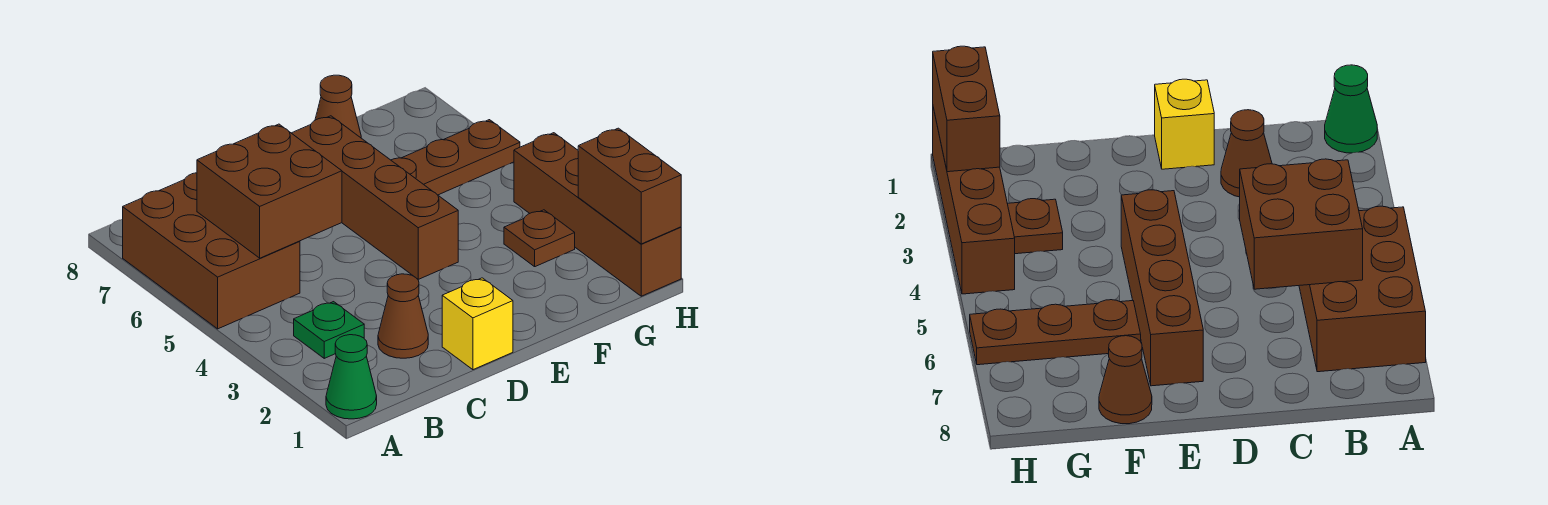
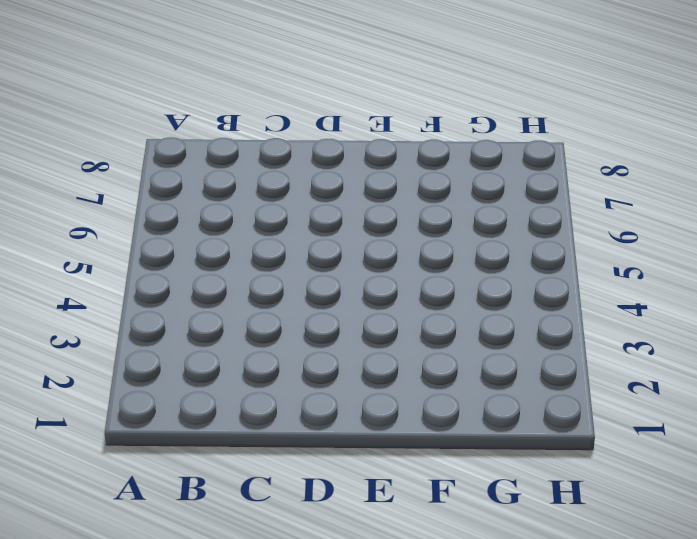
none -> green 1x1 cone [326,335,377,419]
none -> brown 2x3 brick [122,173,300,329]
none -> green 1x1 plate [294,302,364,358]

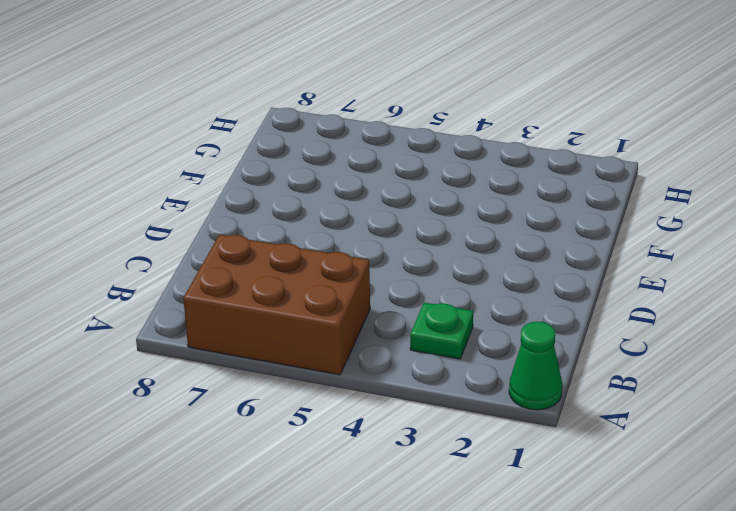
none -> brown 1x1 cone [378,274,428,358]
none -> yellow 1x1 brick [442,278,513,370]
none -> brown 1x4 brick [292,116,458,279]

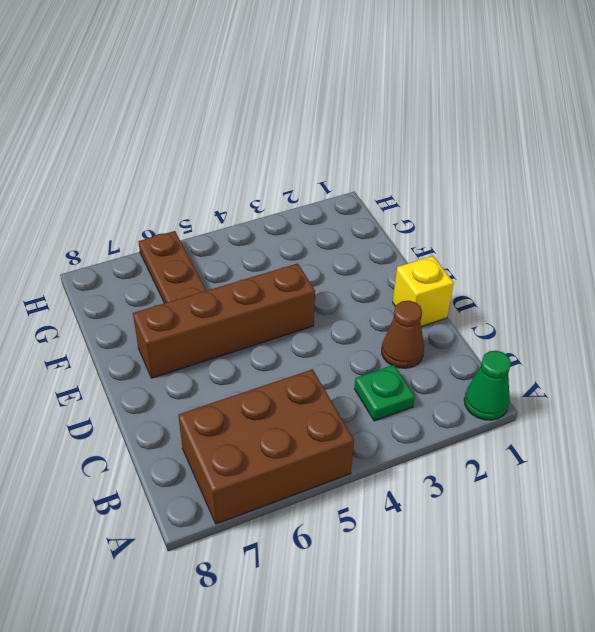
none -> brown 1x1 cone [315,75,361,138]
none -> brown 1x1 plate [504,210,575,267]
none -> brown 1x4 brick [514,133,681,296]

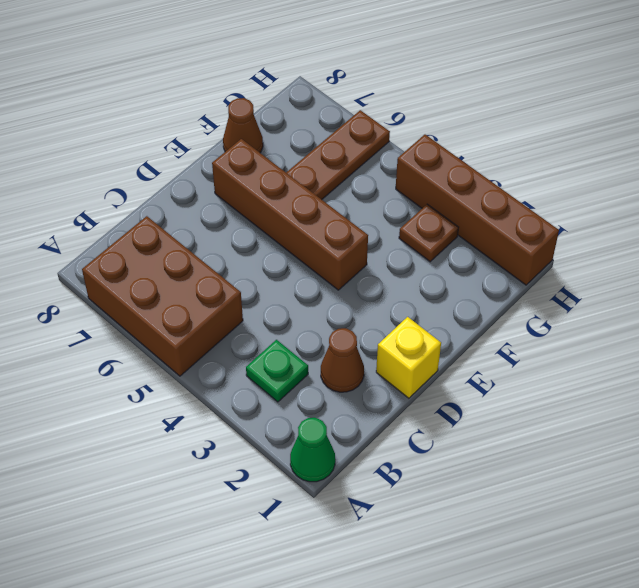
none -> brown 2x2 brick [197,124,342,258]
none -> brown 1x2 brick [578,128,681,244]

